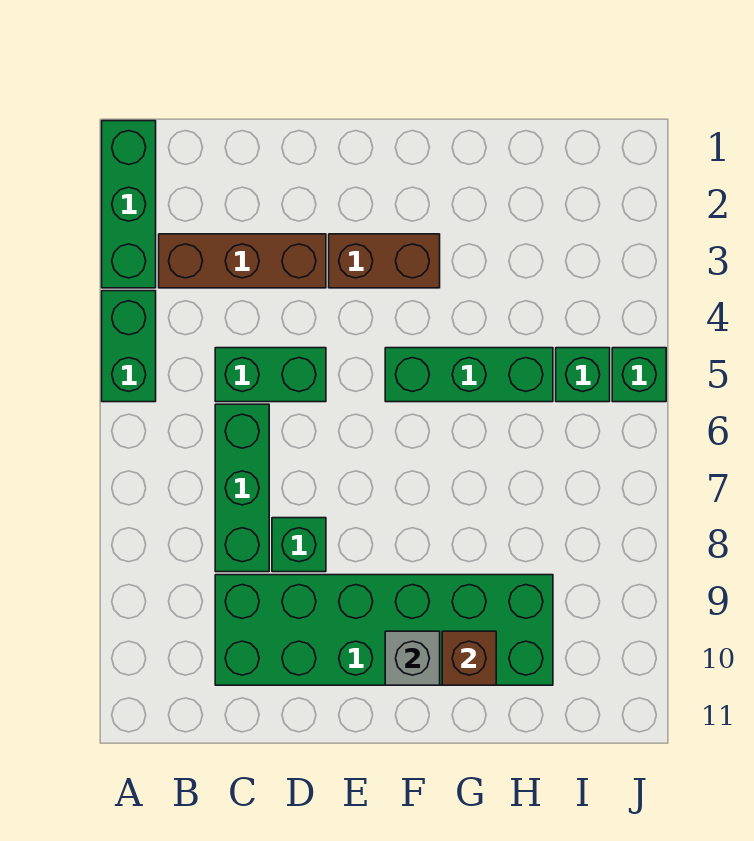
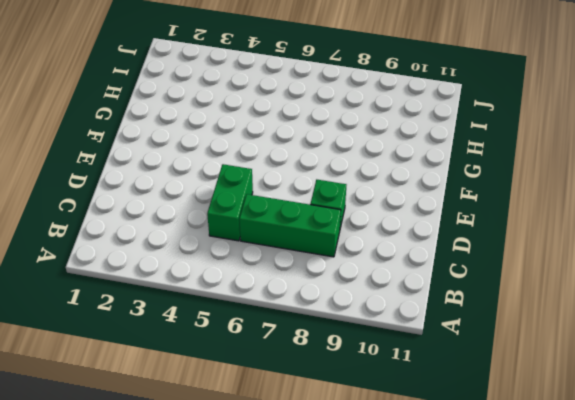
none -> green 1x3 brick [102,121,156,288]
none -> green 1x2 brick [102,291,156,402]
none -> brown 1x3 brick [159,234,326,288]

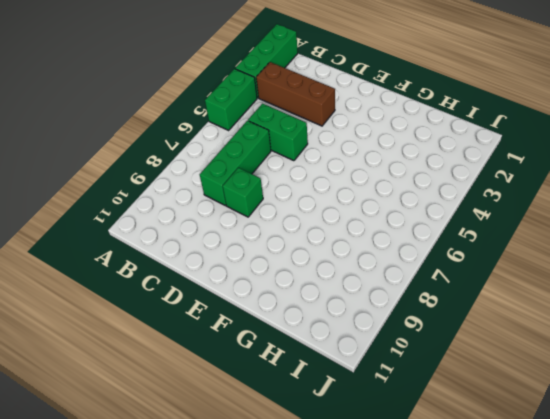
none -> green 2x6 brick [215,575,553,685]
none -> brown 1x2 brick [329,234,440,288]
none -> green 1x3 brick [385,348,553,402]

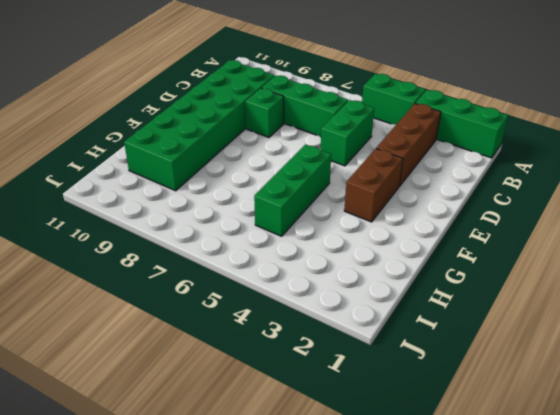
none -> green 1x1 brick [556,348,610,402]
none -> green 1x1 brick [612,348,666,402]
none -> grey 1x1 brick [385,631,440,685]

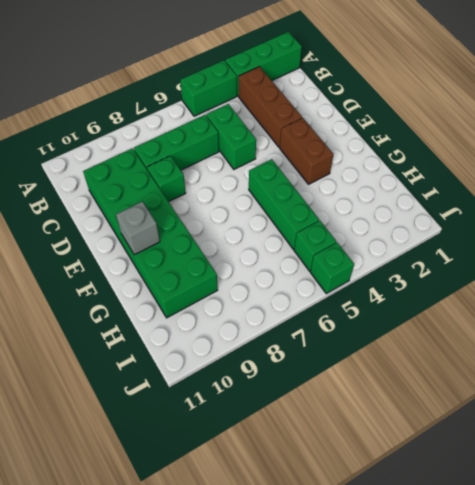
none -> brown 1x1 brick [442,631,496,685]

